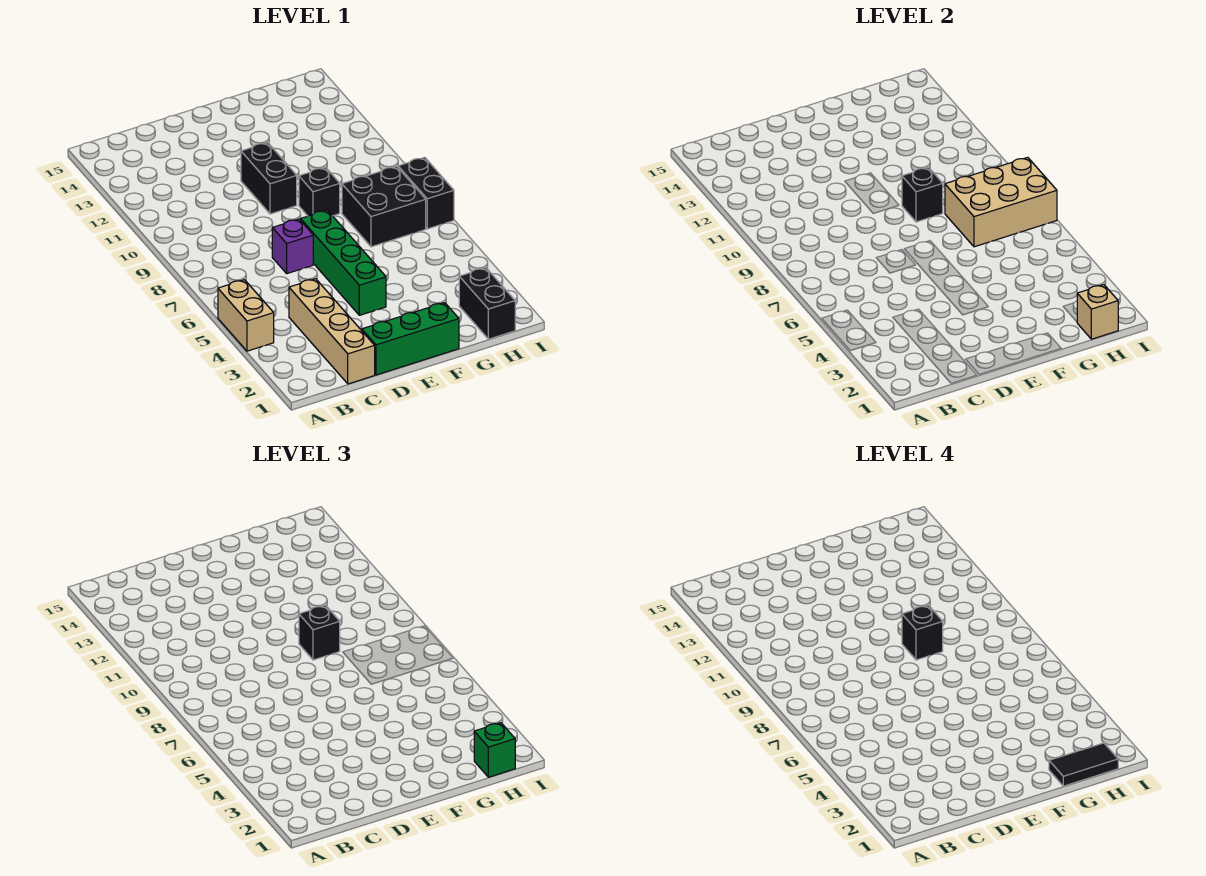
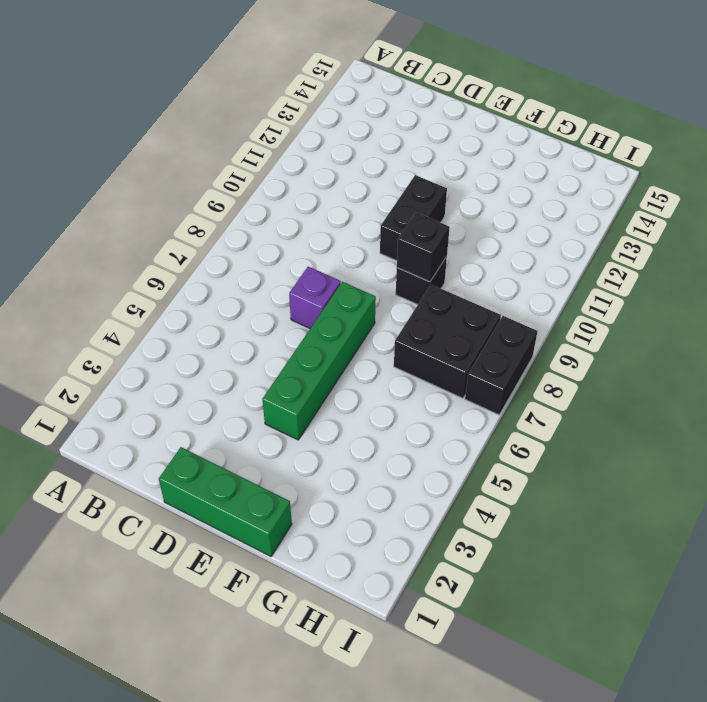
none -> tan 1x2 brick [218,280,274,351]
none -> tan 1x4 brick [289,279,375,384]
none -> black 1x2 brick [459,268,515,339]

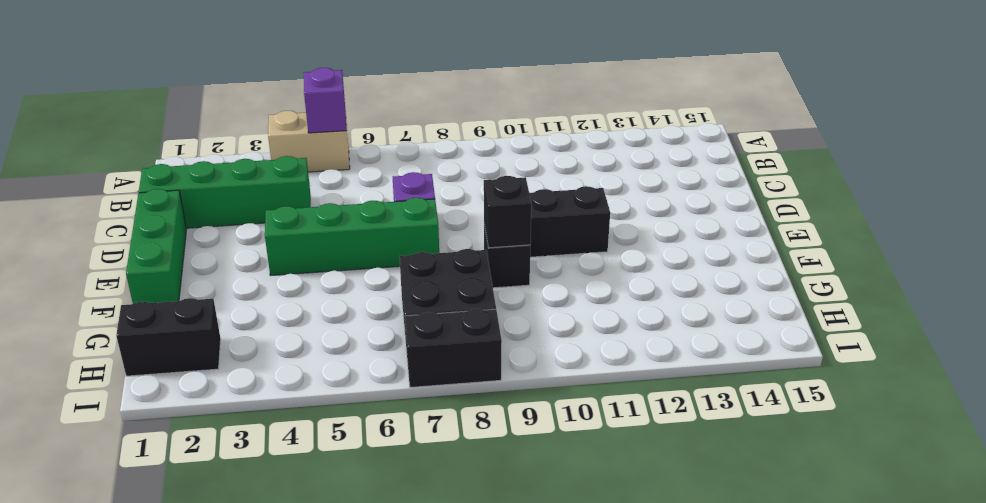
purple 1x1 brick [304,68,346,133] -> none
green 1x4 brick [139,156,311,228] -> tan 1x4 brick [289,279,375,384]
none -> tan 2x3 brick [945,157,1057,247]
none -> tan 1x1 brick [1077,285,1118,339]
none -> black 1x1 brick [299,605,340,660]

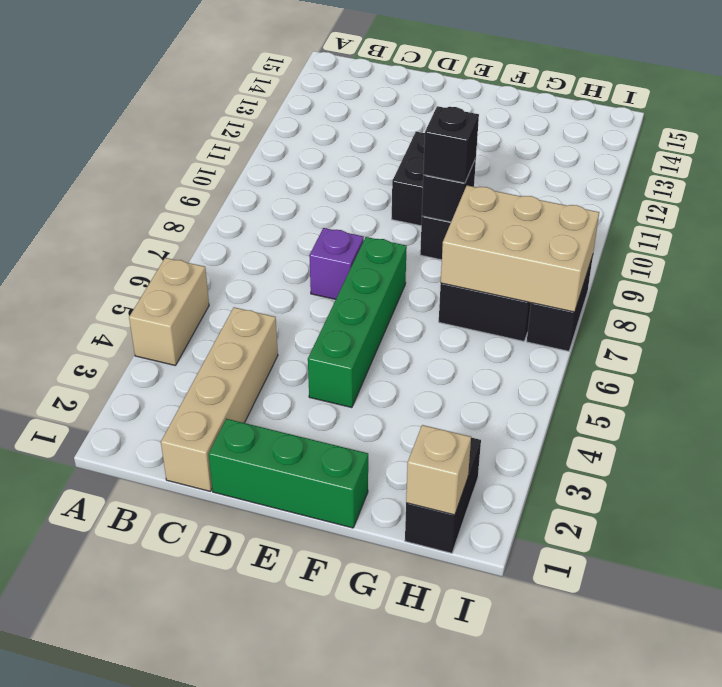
none -> green 1x1 brick [474,723,515,777]
none -> black 1x1 brick [902,605,943,660]
none -> black 1x2 tile [1049,743,1118,786]

